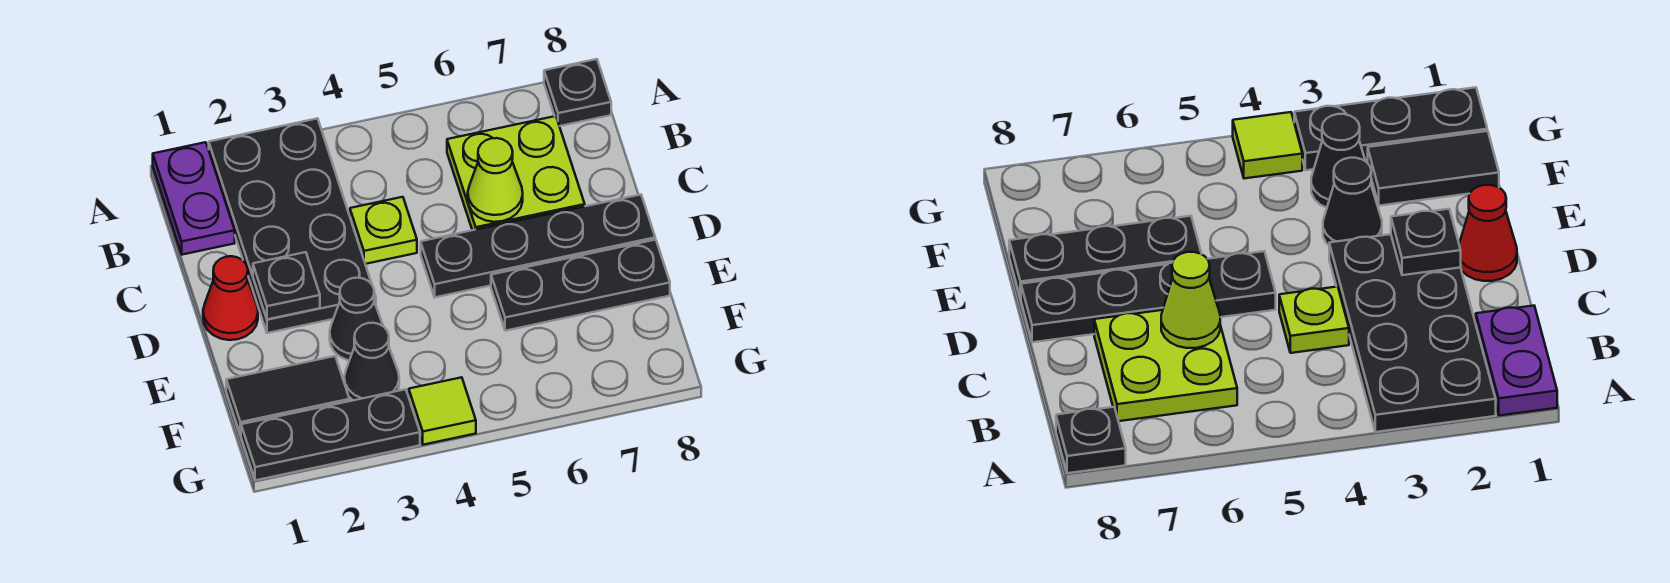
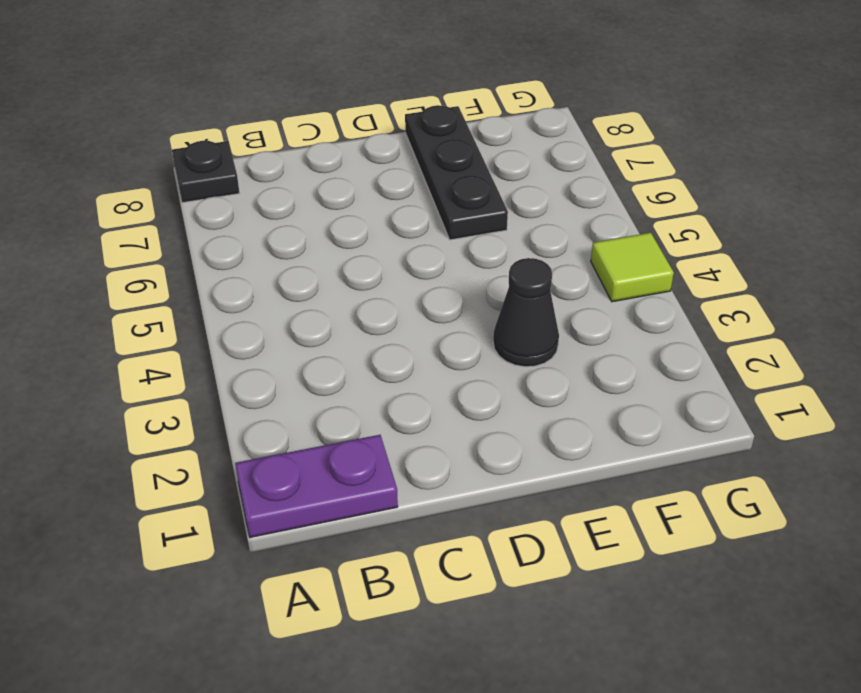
none -> black 2x4 plate [209,118,376,333]
none -> lime 2x2 plate [447,116,585,230]
none -> lime 1x1 plate [350,197,417,264]

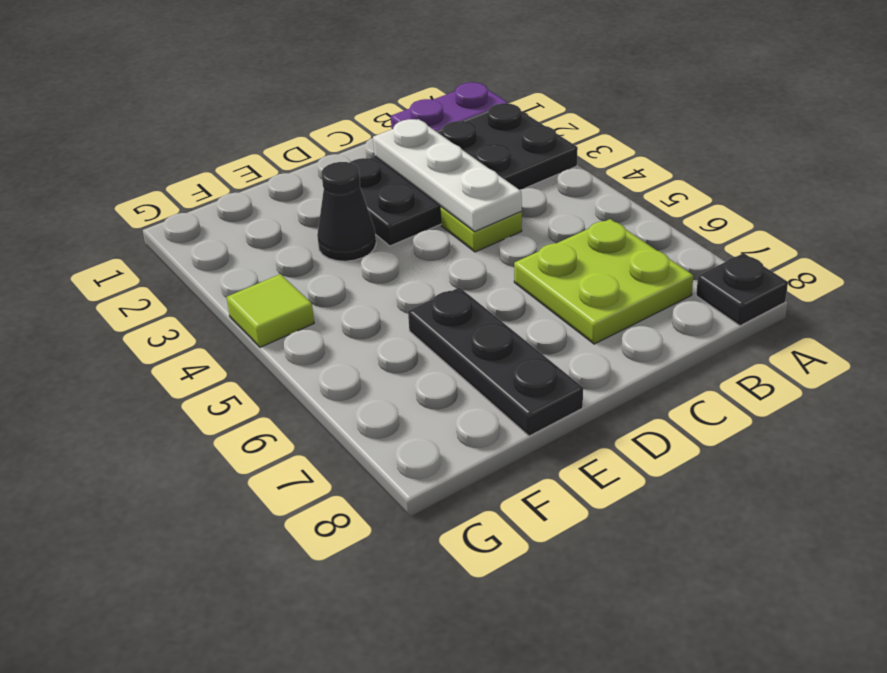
white 1x3 plate [373,119,522,232] -> none
none -> red 1x1 cone [203,256,258,340]
none -> black 1x4 plate [421,195,655,297]
none -> black 1x2 tile [226,356,349,435]

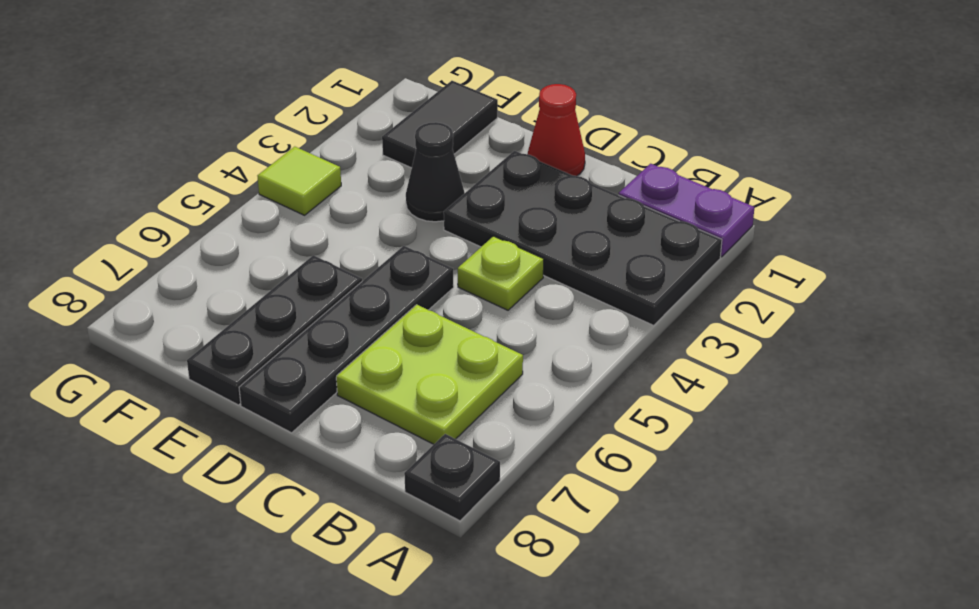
none -> black 1x1 cone [344,323,399,400]
none -> black 1x3 plate [241,389,420,480]
none -> lime 1x1 cone [468,138,523,222]

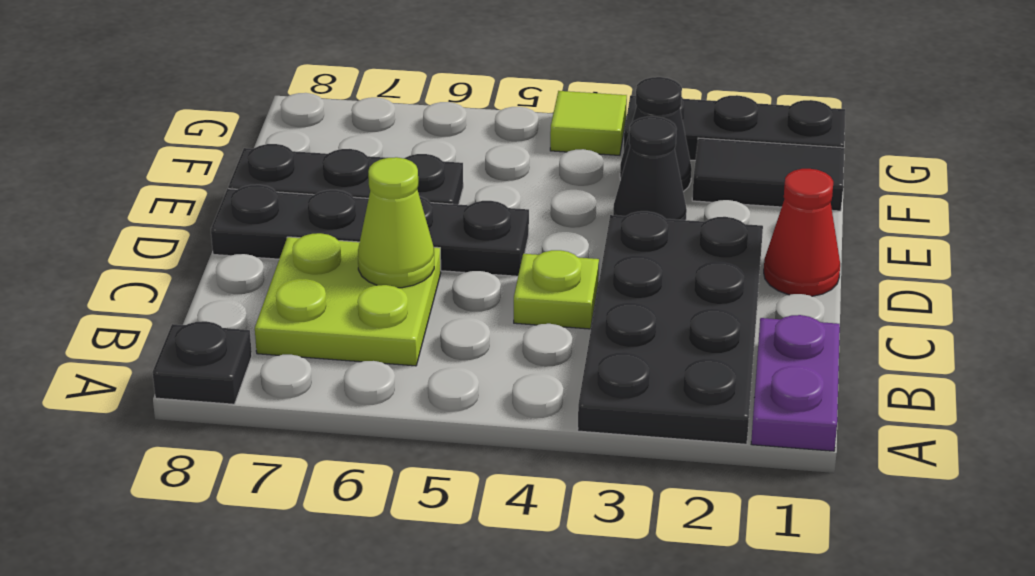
none -> black 1x1 plate [253,252,320,319]

